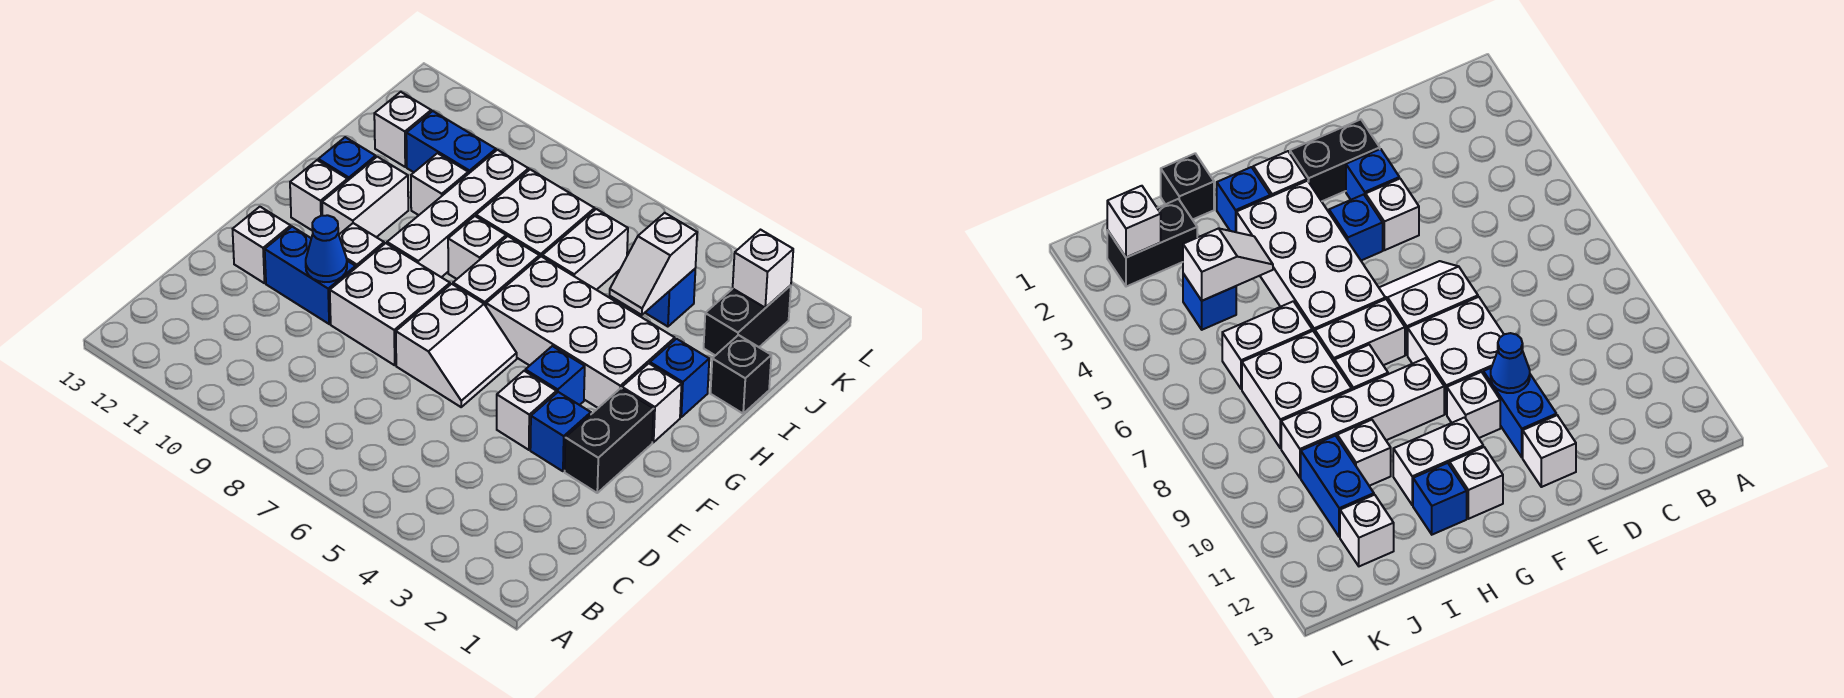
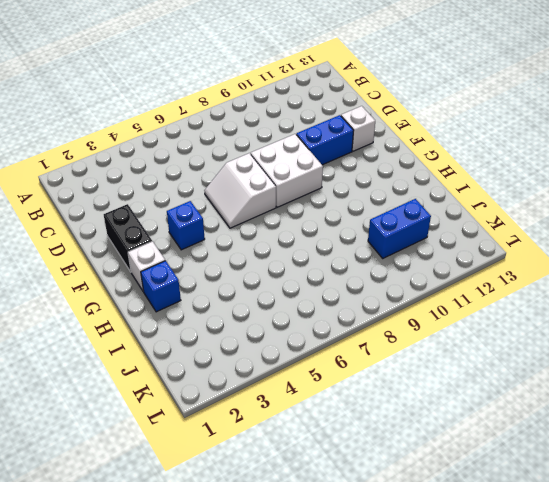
none -> blue 1x1 brick [530,392,591,471]
none -> white 1x1 brick [497,371,556,450]
none -> white 1x1 brick [339,223,384,267]

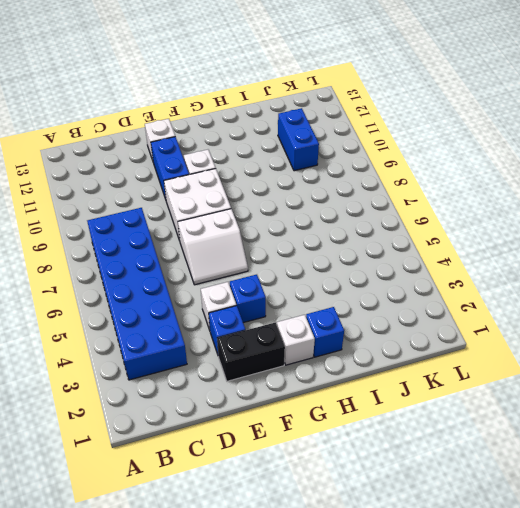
blue 2x6 brick [87,208,187,380] -> none
none -> white 2x4 brick [486,256,675,408]
none -> white 1x2 brick [453,236,539,306]
none -> white 1x4 brick [387,150,529,277]

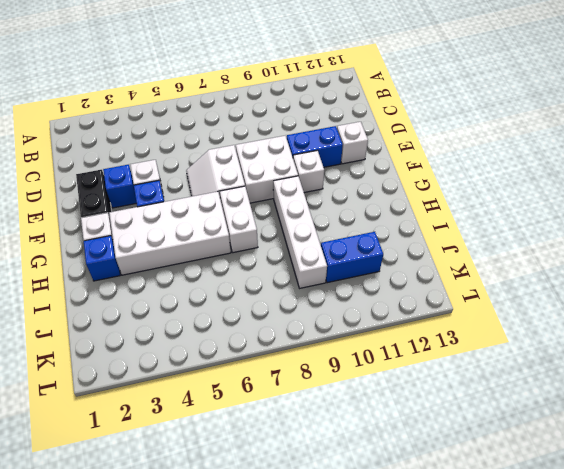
none -> white 1x2 brick [322,157,408,237]
none -> white 1x1 brick [290,160,348,231]
none -> white 1x1 brick [448,216,506,279]

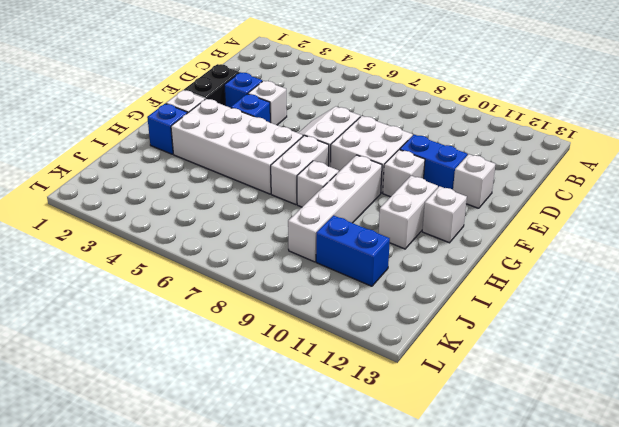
none -> blue 1x1 brick [318,137,376,180]
none -> black 1x1 brick [710,335,771,413]
none -> white 1x2 brick [542,209,628,290]

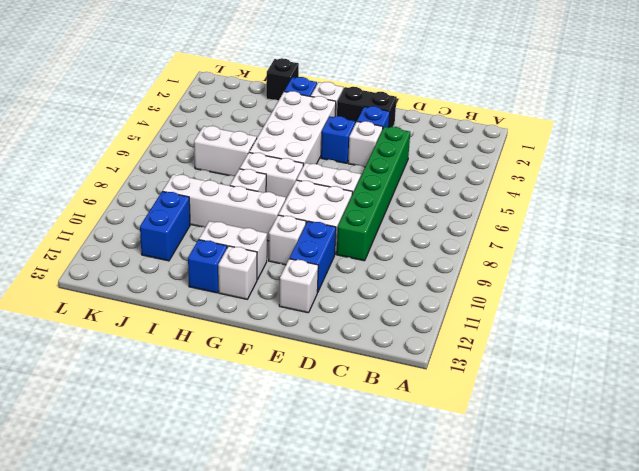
green 1x6 brick [337,127,410,261] -> none
none -> white 2x2 brick [476,170,595,257]
none -> white 1x1 brick [411,153,468,215]
none -> black 1x2 brick [704,285,791,355]

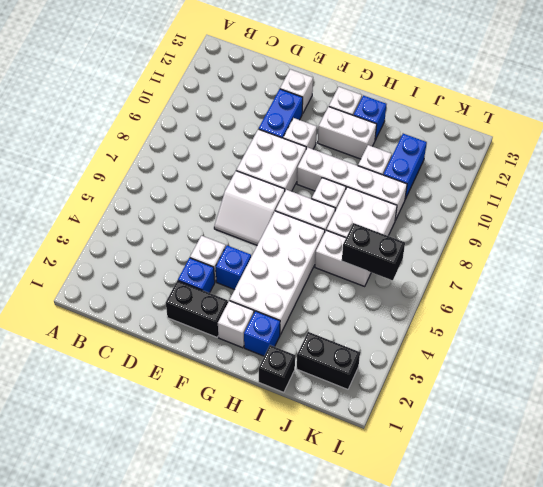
black 1x2 brick [342,223,405,280] -> none
none -> blue 1x1 brick [645,269,695,327]
none -> white 1x1 brick [374,92,431,167]
none -> blue 1x1 cone [306,215,347,282]

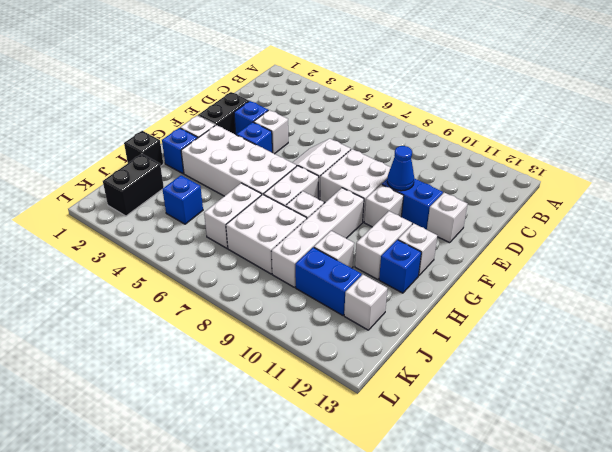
none -> white 1x2 slope [610,213,697,315]
none -> white 1x1 brick [733,230,793,308]

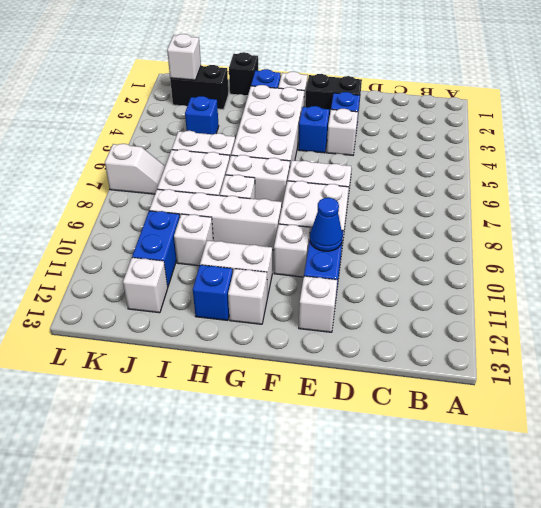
white 1x2 slope [105,144,165,194] -> white 1x2 slope moved to [610,213,697,315]

